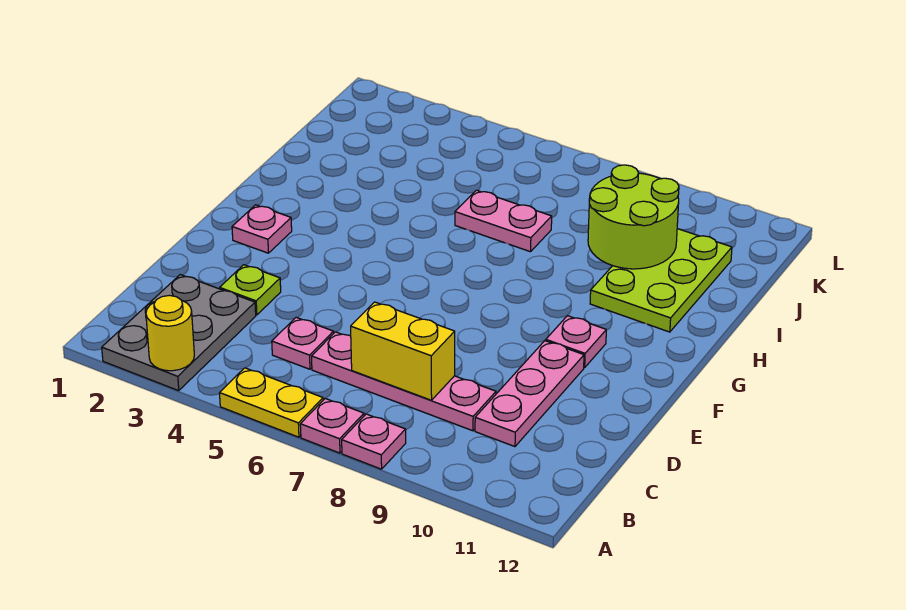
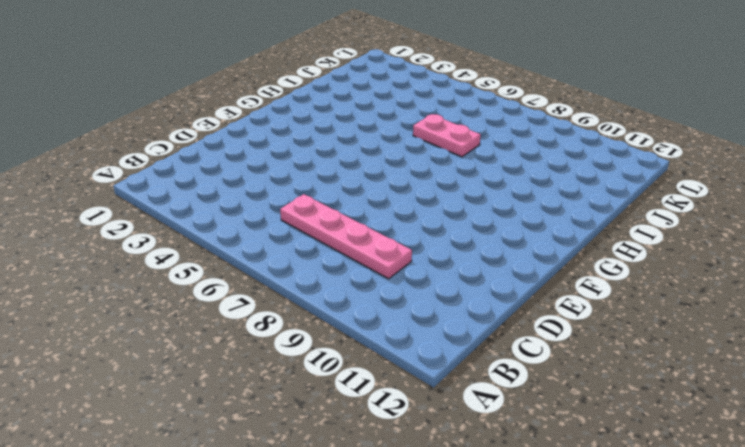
none -> grey 2x3 plate [102,275,256,391]
none -> yellow 1x2 plate [220,368,323,437]
none -> pink 1x1 plate [300,399,364,453]

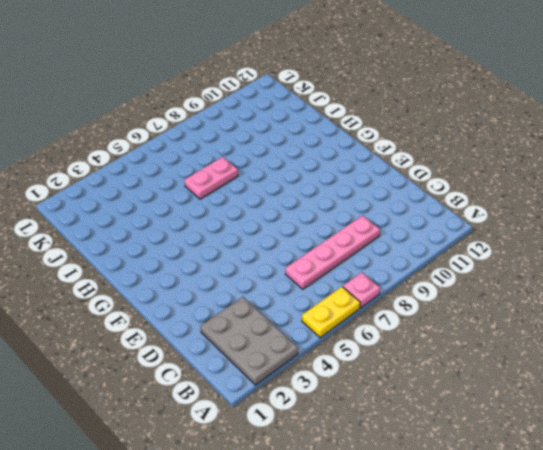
none -> pink 1x1 plate [342,414,406,469]
none -> pink 1x1 plate [272,317,334,369]
none -> pink 1x3 plate [475,341,584,447]

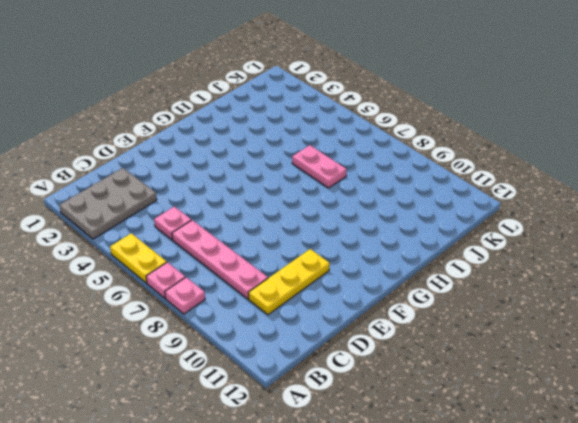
yellow 1x3 plate [248,249,330,315] -> pink 1x3 plate [475,341,584,447]
none -> lime 1x1 plate [220,265,281,315]
none -> pink 1x1 plate [232,205,292,253]
none -> pink 1x1 plate [546,316,606,368]

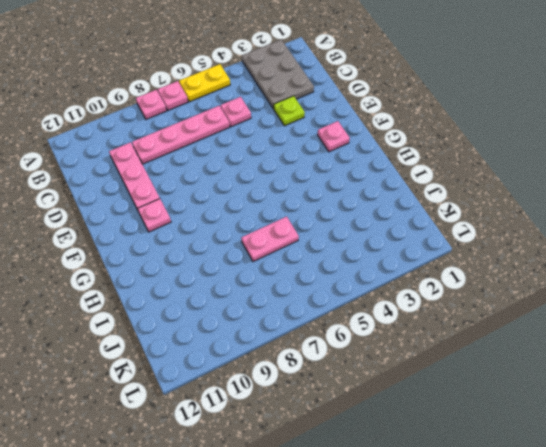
none -> lime 2x3 plate [590,229,732,332]
none -> yellow 1x1 round brick [146,295,194,371]
none -> yellow 1x2 brick [351,302,455,400]

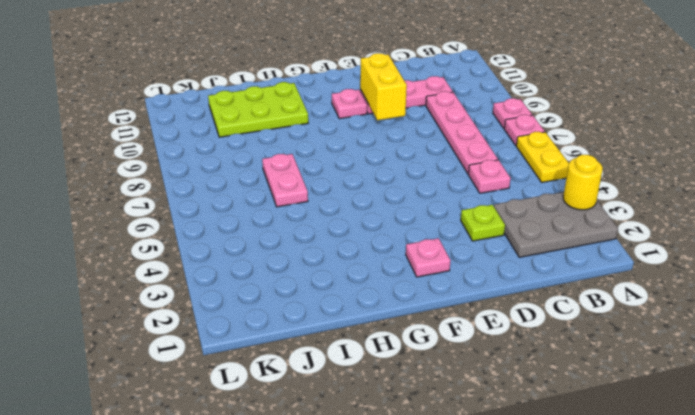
yellow 1x2 brick [360,53,407,120] -> yellow 1x2 brick moved to [351,302,455,400]
none -> lime 2x2 round brick [588,165,679,269]

